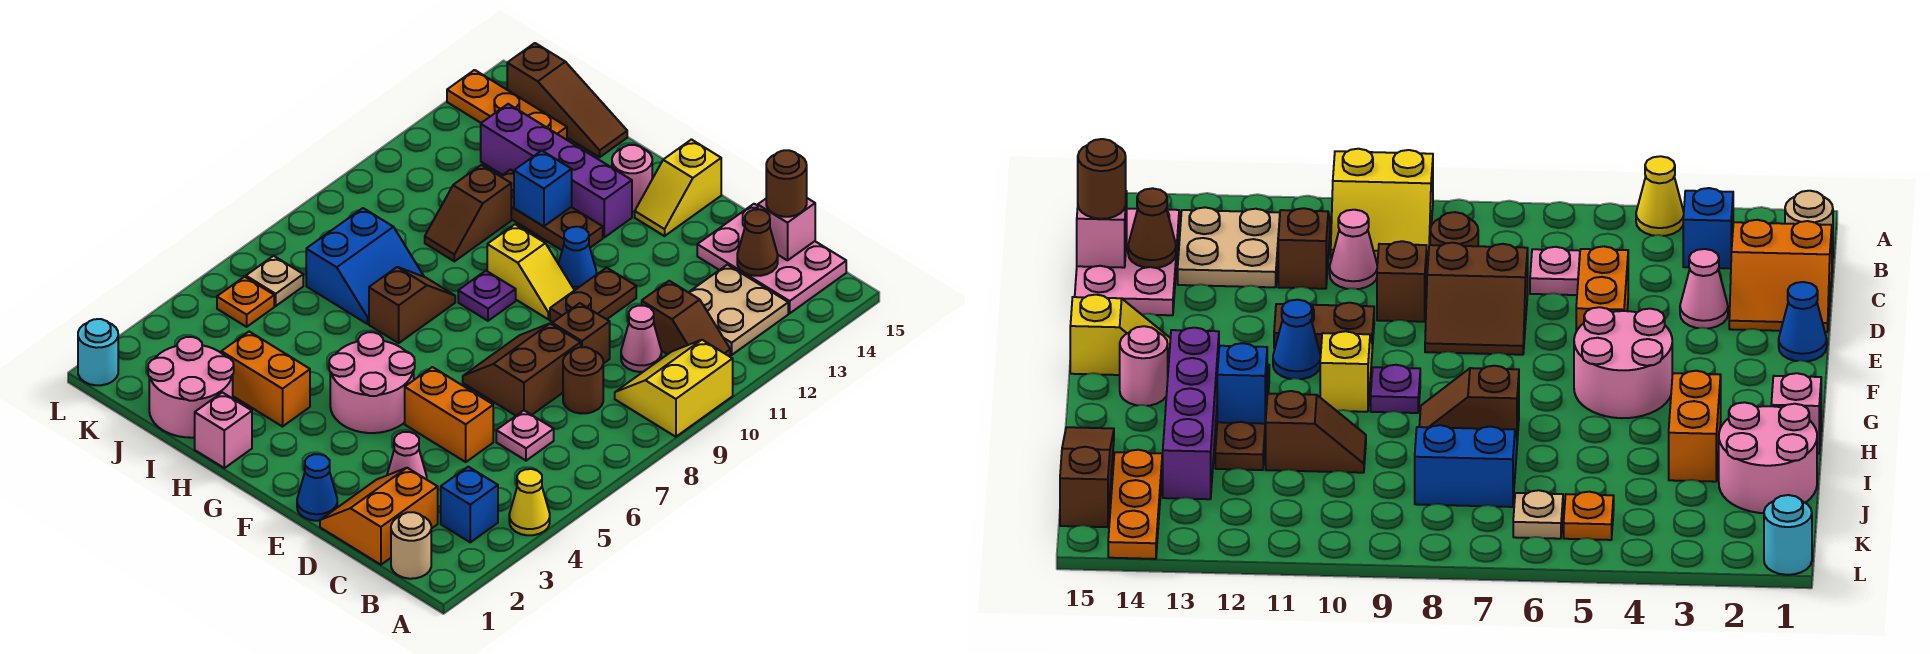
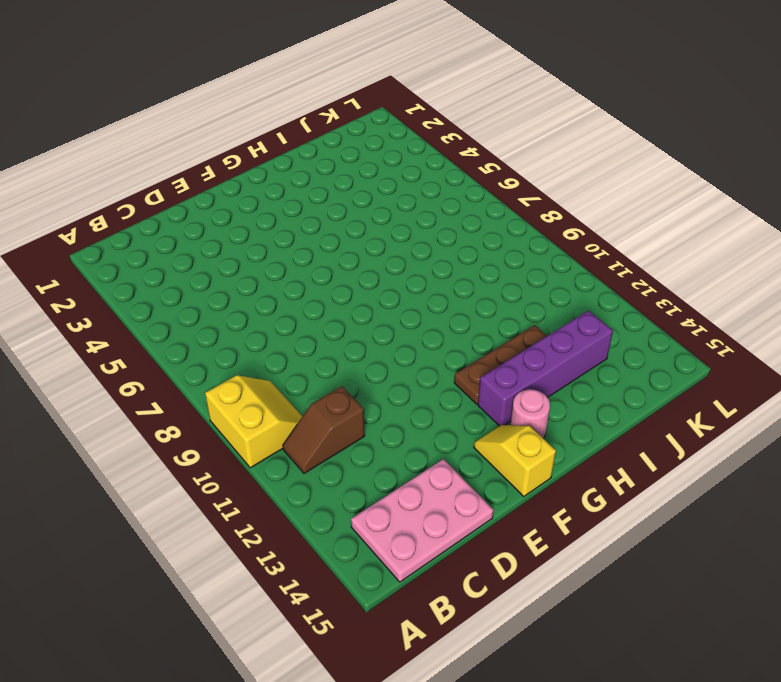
none -> yellow 1x1 cone [509,469,550,535]
none -> tan 1x1 round brick [391,512,431,579]
none -> blue 1x1 brick [441,467,498,542]
none -> tan 2x2 plate [689,265,788,355]

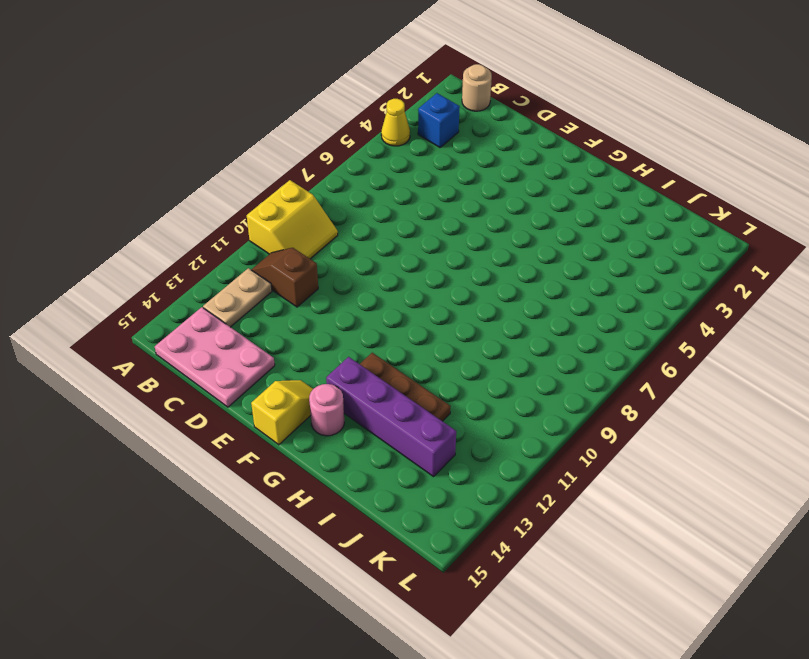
tan 1x2 plate [203,268,272,327] -> tan 2x2 plate [689,265,788,355]
none -> orange 2x2 slope [320,468,438,565]
none -> pink 1x1 plate [496,411,554,461]
none -> brown 1x1 round brick [563,347,603,413]
none -> pink 1x1 cone [621,306,661,372]

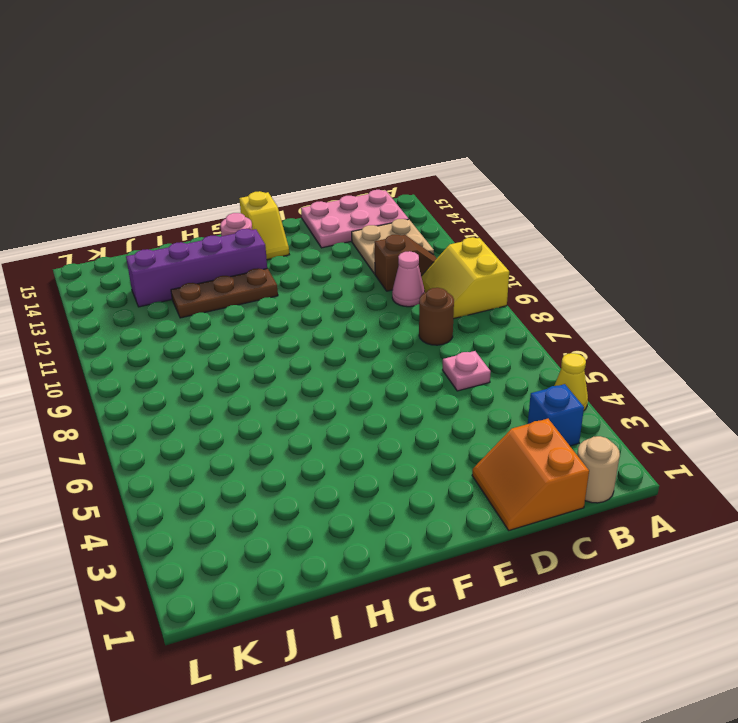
none -> pink 1x1 cone [387,432,427,479]
none -> orange 1x2 brick [405,367,493,462]
none -> brown 2x2 slope [463,324,581,416]
none -> brown 1x1 brick [552,303,610,364]

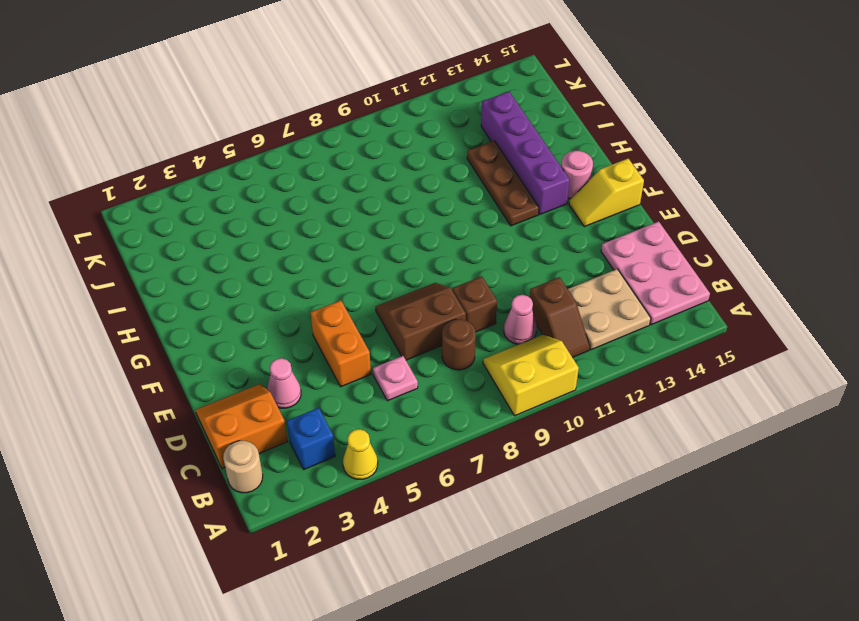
none -> blue 1x1 cone [297,454,337,521]
none -> brown 1x2 plate [550,268,636,322]
none -> pink 2x2 round brick [329,332,415,433]
none -> yellow 1x2 slope [487,225,574,319]

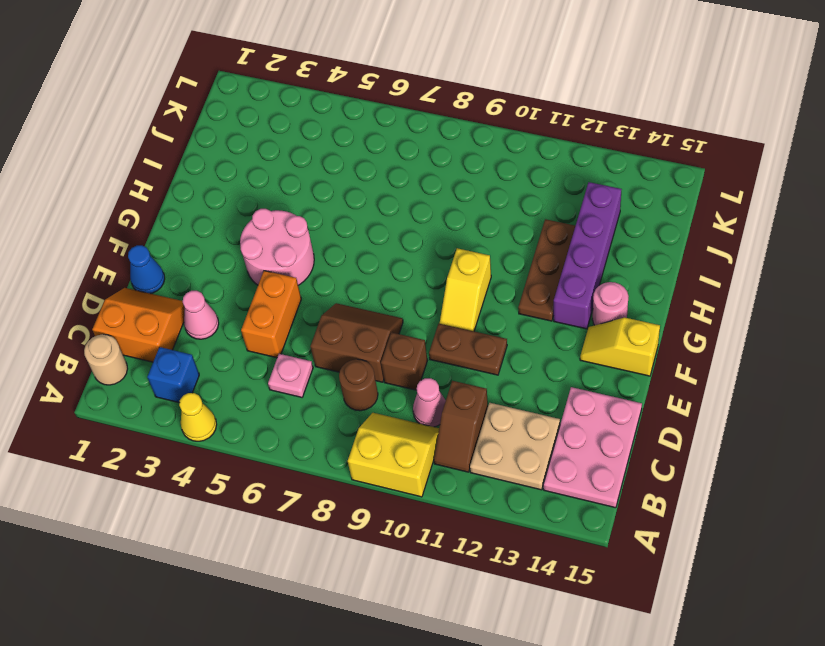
none -> blue 1x1 cone [559,227,597,290]
none -> purple 1x1 plate [458,271,516,321]
none -> pink 1x1 brick [195,392,252,468]
none -> orange 1x2 brick [221,332,310,427]

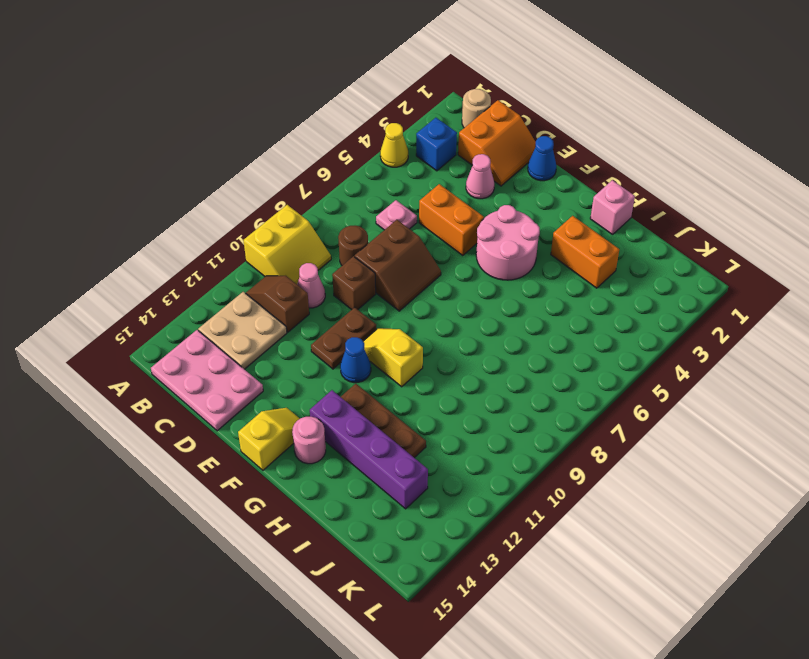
none -> purple 1x1 plate [458,271,516,321]
none -> brown 1x2 slope [369,267,455,343]
none -> pink 2x2 round brick [148,337,234,438]
none -> blue 2x2 slope [306,208,424,324]

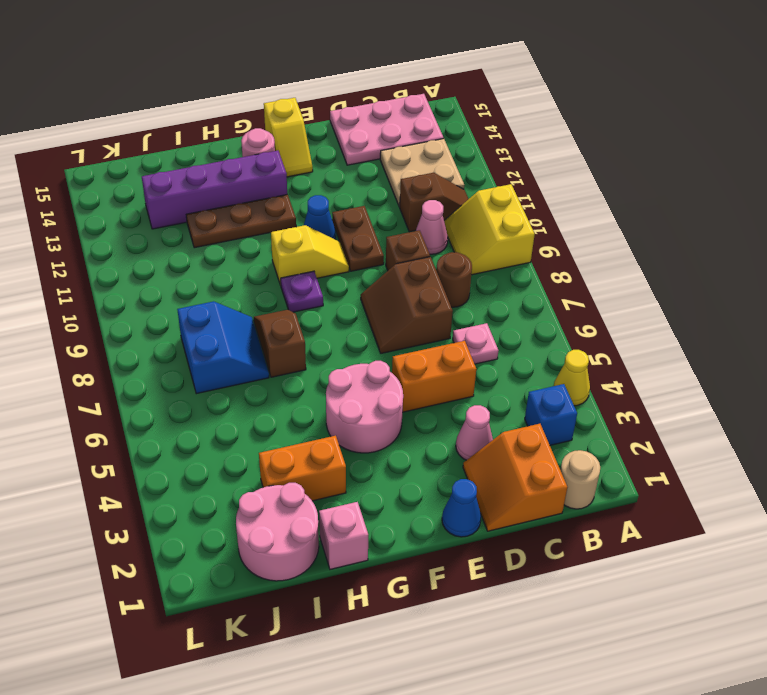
none -> brown 1x2 slope [425,165,511,261]
none -> brown 1x3 slope [507,43,627,157]
none -> orange 1x3 plate [447,70,567,140]
none -> orange 1x1 plate [217,277,274,327]

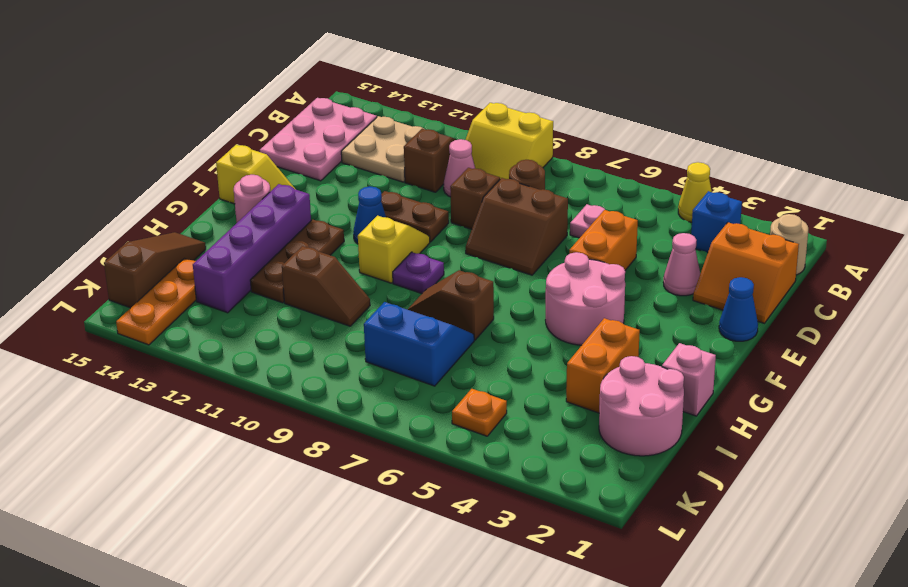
none -> tan 1x1 plate [246,256,303,306]
none -> cyan 1x1 round brick [78,319,118,385]
none -> brown 1x1 cone [737,209,778,276]
none -> pink 1x1 brick [758,198,815,260]

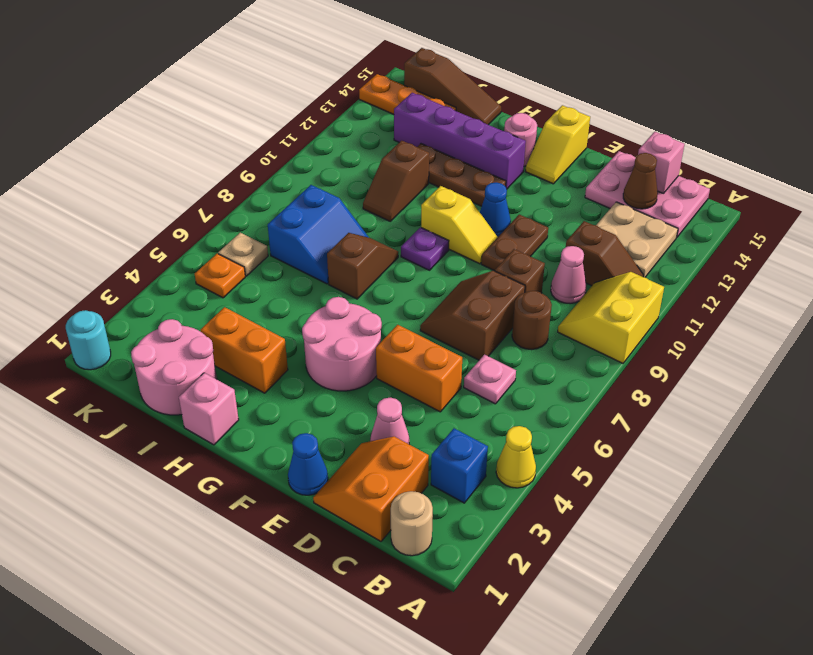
none -> blue 1x1 brick [514,151,572,226]
none -> brown 1x1 round brick [766,150,807,217]

